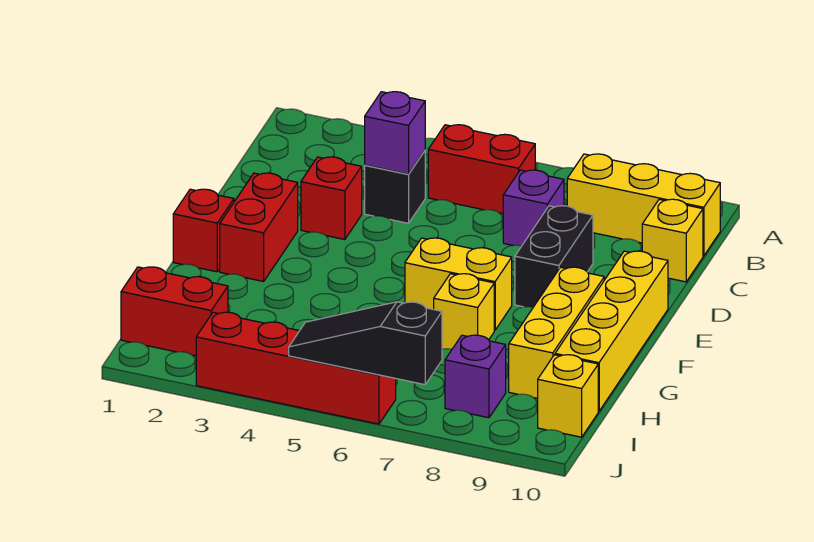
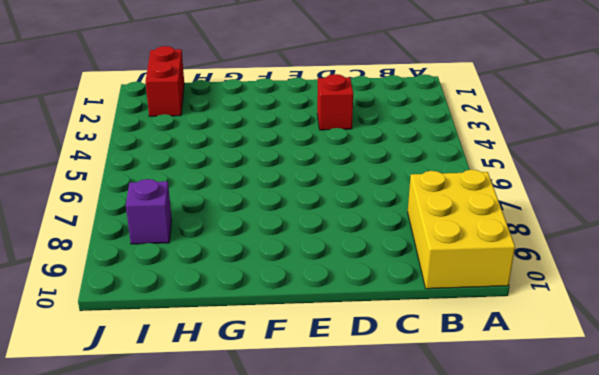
yellow 2x3 brick [408,170,515,289] -> yellow 1x3 brick [567,154,720,256]
none -> red 1x2 brick [428,125,535,214]
none -> black 1x1 brick [365,151,425,223]
none -> purple 1x1 brick [503,170,564,246]

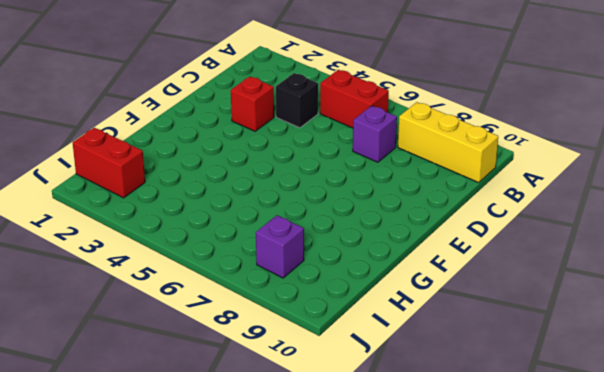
none -> yellow 1x1 brick [642,199,703,282]
none -> black 1x2 brick [515,206,593,307]
none -> red 1x2 brick [220,173,298,282]

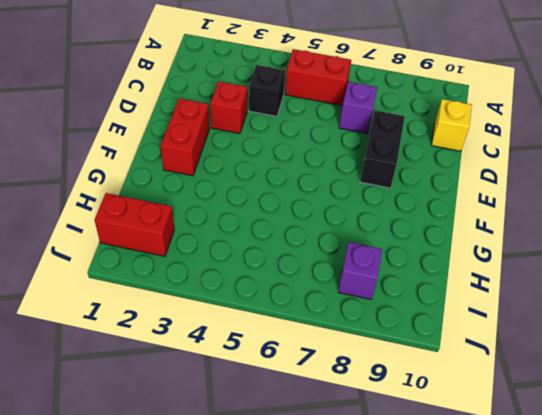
none -> yellow 1x3 brick [567,154,720,256]
none -> yellow 1x4 brick [555,251,668,411]
none -> red 1x1 brick [173,189,234,272]

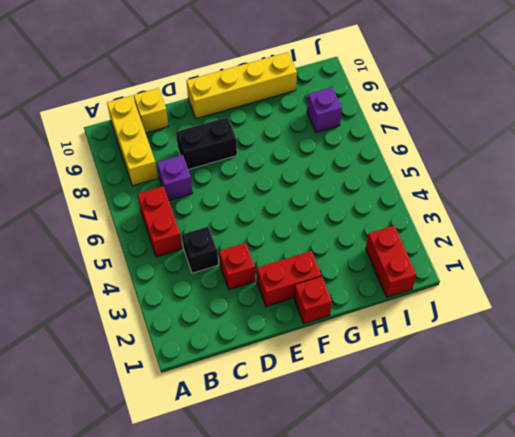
none -> yellow 1x2 brick [405,238,512,330]
none -> yellow 1x3 brick [509,267,604,398]
none -> yellow 1x1 brick [434,274,494,349]

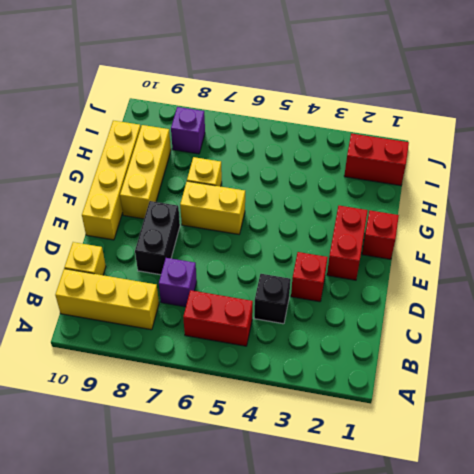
none -> yellow 1x1 brick [538,355,598,437]
none -> red 1x4 brick [196,312,396,424]
none -> purple 1x1 brick [365,92,425,174]

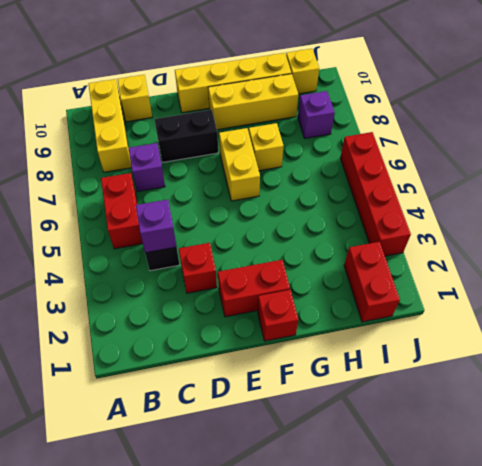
none -> black 1x3 slope [289,302,442,385]

